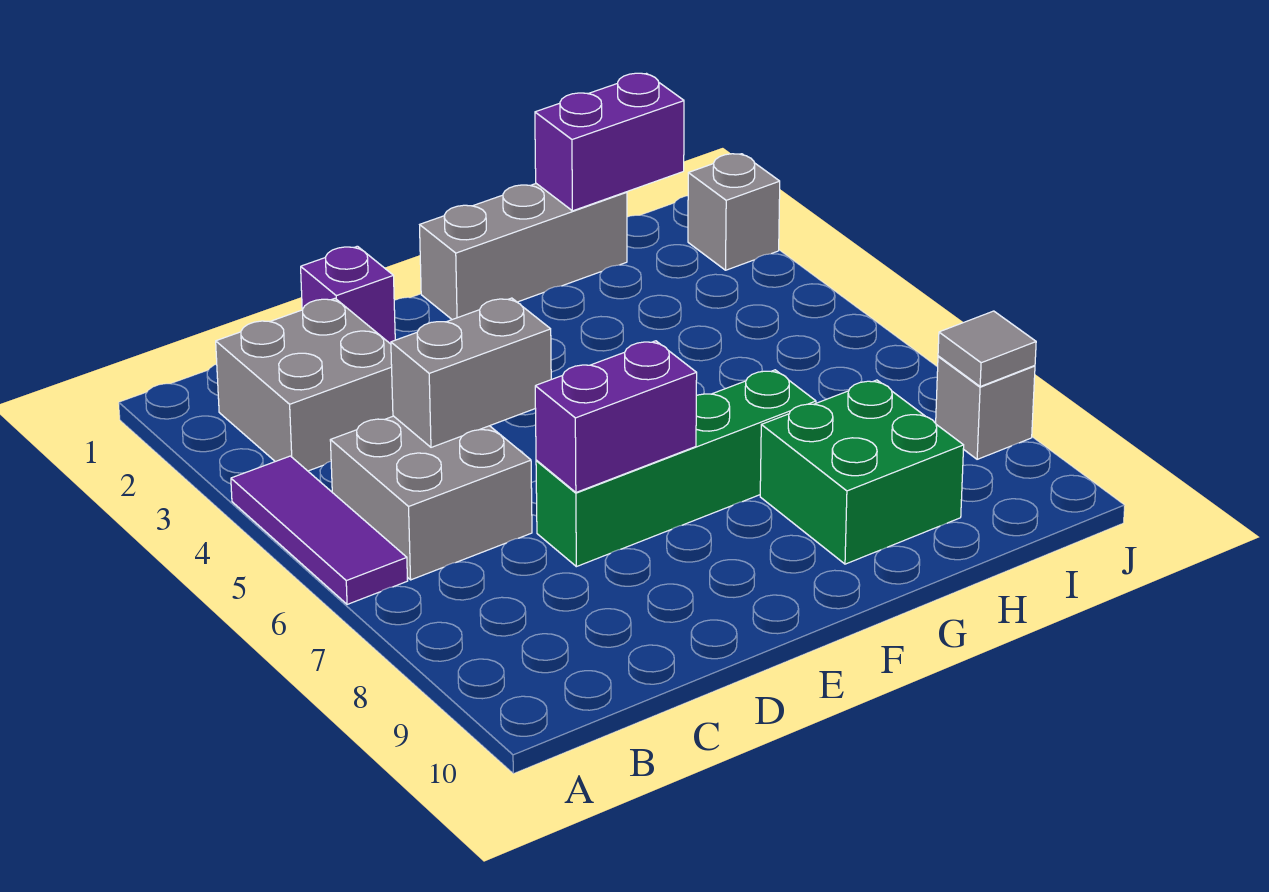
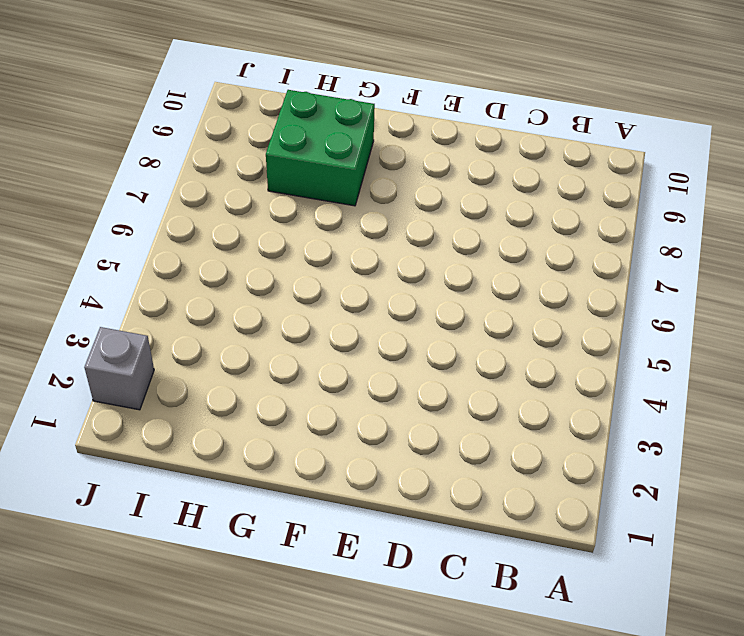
none -> purple 1x3 tile [231,456,408,604]
none -> grey 2x2 brick [216,299,393,471]
none -> grey 2x2 brick [330,416,532,580]

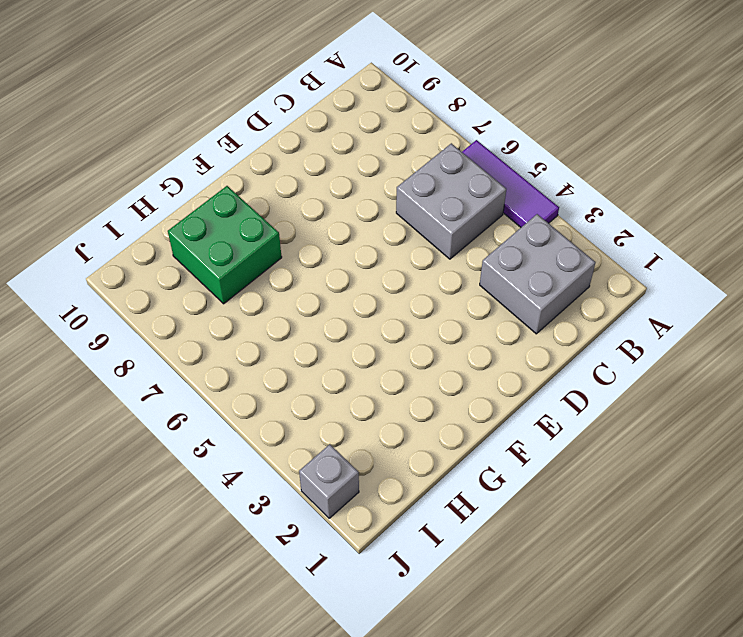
none -> purple 1x1 brick [301,246,395,344]
none -> green 1x4 brick [536,370,816,567]
none -> grey 1x3 brick [420,184,627,320]

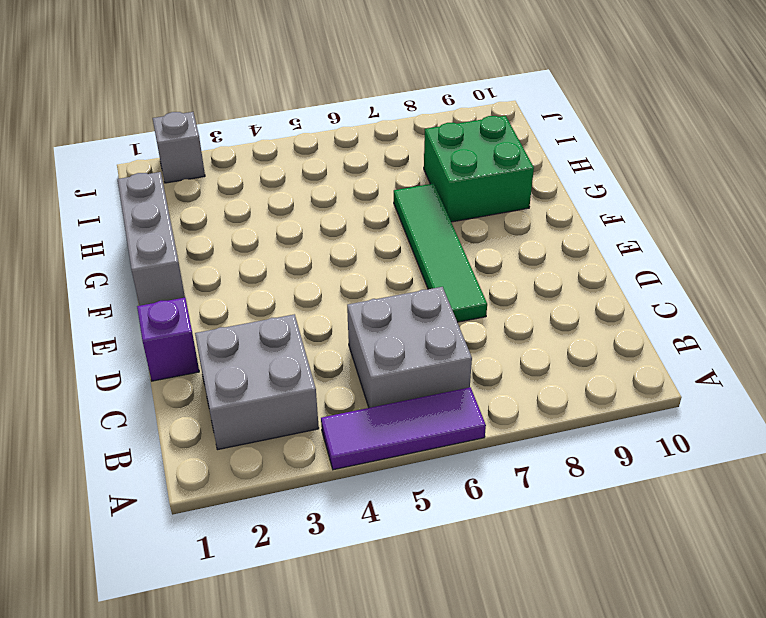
green 1x4 tile [394,183,487,322] -> green 1x4 brick [536,370,816,567]
none -> grey 1x1 brick [936,356,1035,459]
none -> grey 1x2 brick [391,298,551,447]
none -> purple 1x2 brick [535,341,697,492]

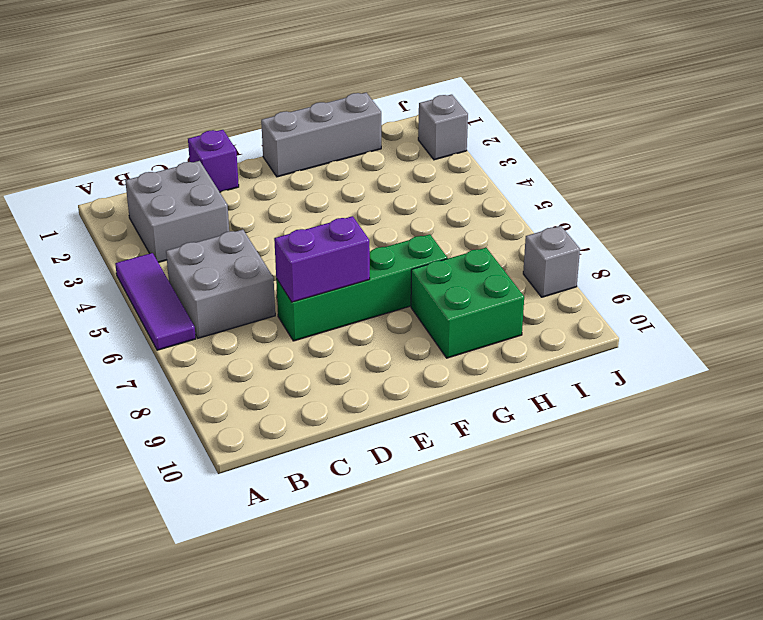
none -> grey 1x2 brick [391,298,551,447]
none -> purple 1x2 brick [535,73,684,211]
none -> grey 1x1 tile [938,311,1036,386]

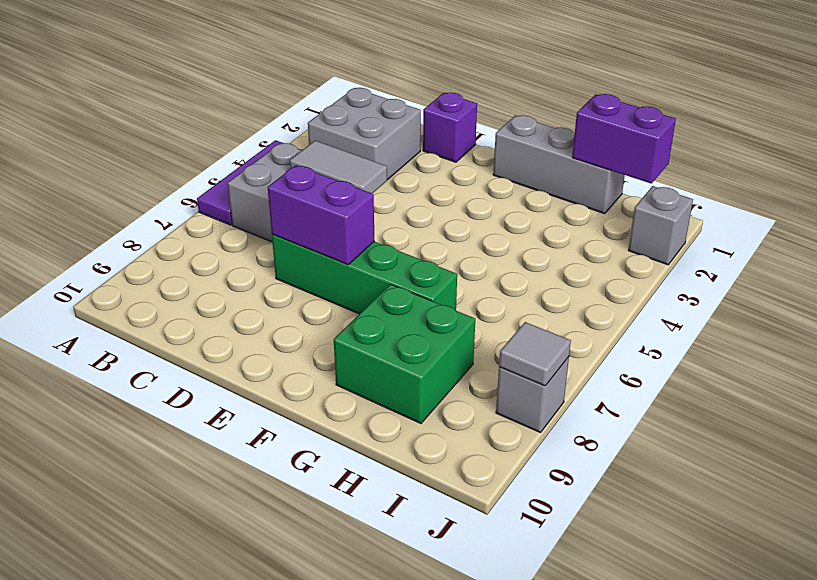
grey 1x2 tile [290,141,387,193] -> grey 1x2 brick [391,298,551,447]

